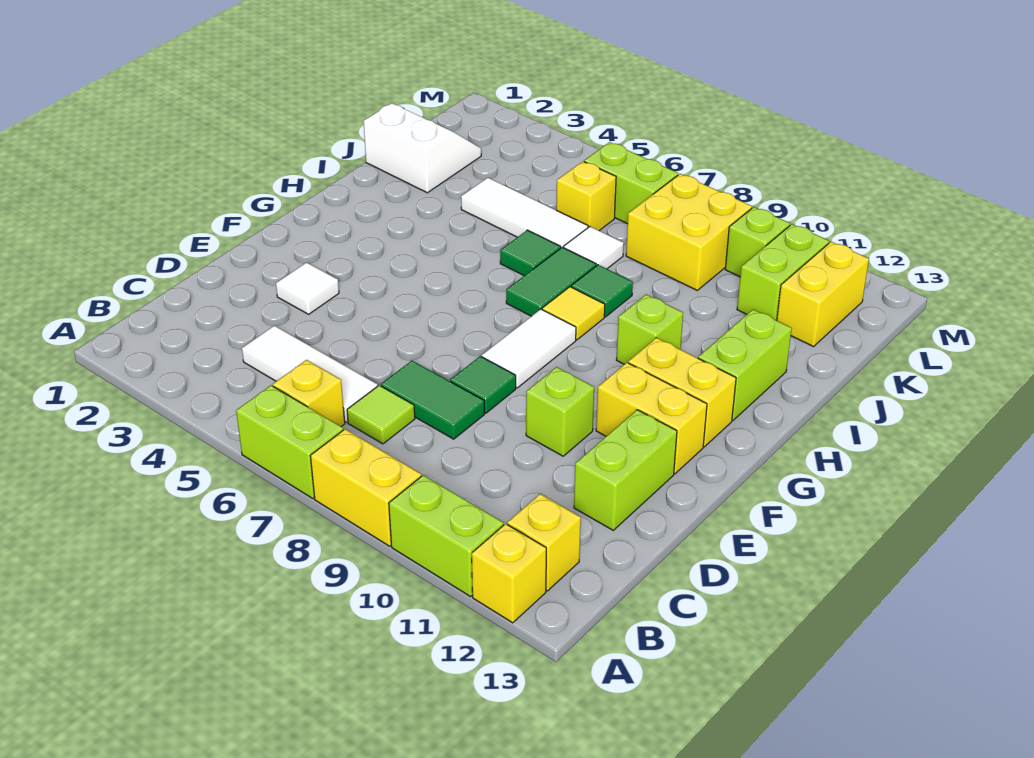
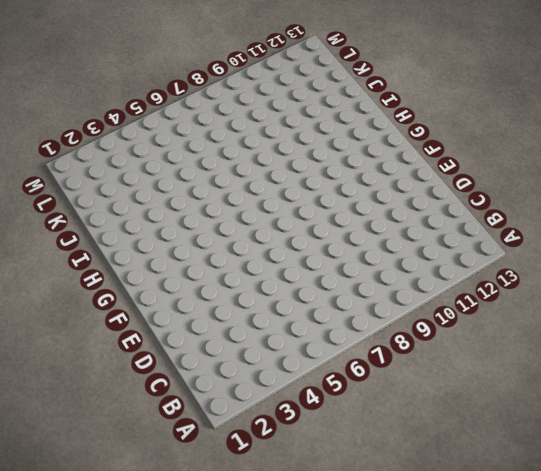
none -> lime 1x2 brick [236,385,343,499]
none -> yellow 1x2 brick [310,429,421,546]
none -> lime 1x2 brick [389,475,504,597]
none -> yellow 1x1 brick [472,524,546,623]

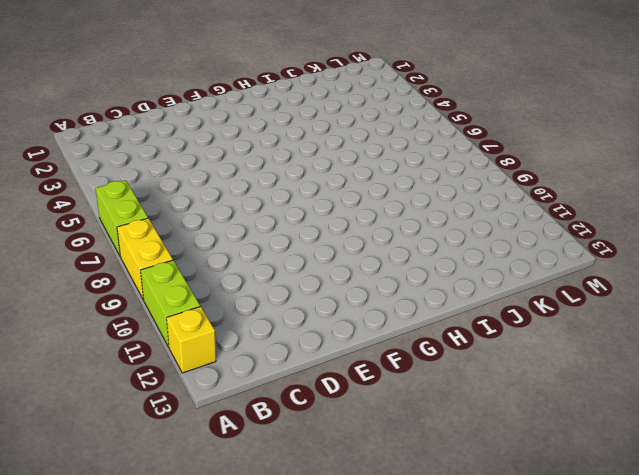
none -> yellow 1x1 brick [273,360,345,426]
none -> yellow 1x1 brick [507,494,581,591]
none -> white 1x3 tile [242,326,378,422]
none -> lime 1x1 tile [347,385,415,444]

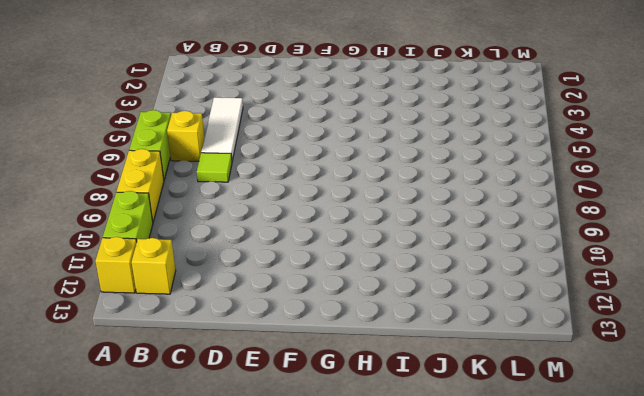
none -> green 1x2 tile [381,361,484,439]
none -> lime 1x2 brick [574,410,677,530]
none -> white 1x1 tile [276,263,339,314]
none -> green 1x1 tile [450,356,516,413]

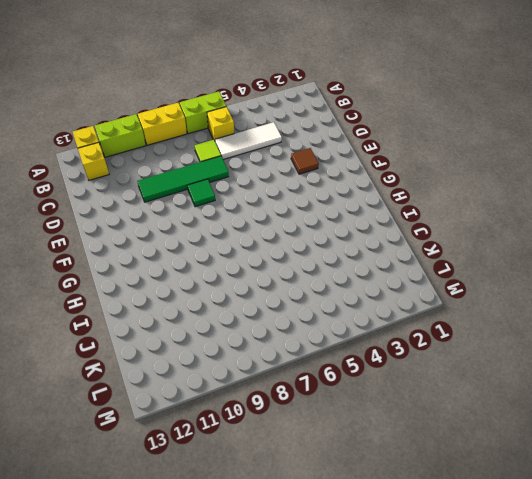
green 1x4 tile [137,156,229,202] -> green 1x2 tile [381,361,484,439]
brown 1x1 tile [291,148,319,174] -> white 1x1 tile [276,263,339,314]
none -> lime 1x2 brick [574,410,677,530]
none -> lime 1x1 brick [526,367,594,456]
none -> white 1x2 tile [482,309,576,388]
none -> yellow 1x2 brick [596,363,707,474]

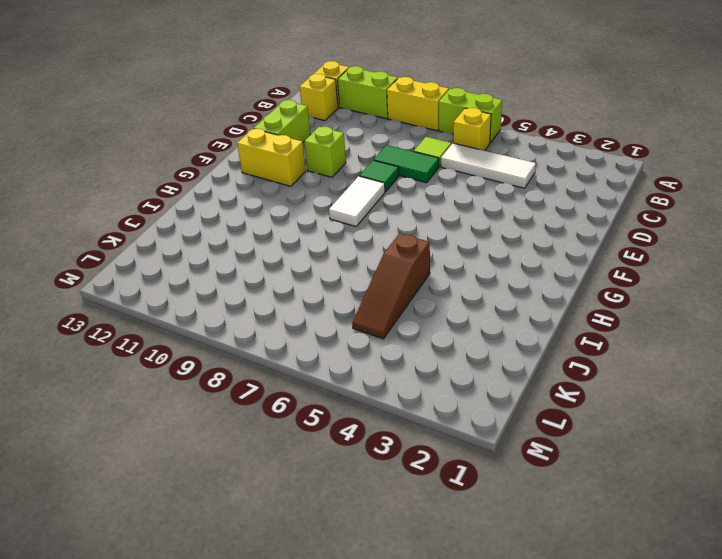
brown 1x3 slope [352,233,430,339] -> white 1x3 tile [461,178,588,248]
none -> white 1x1 tile [276,263,339,314]
none -> yellow 1x2 brick [628,338,736,447]
none -> green 1x2 tile [506,247,596,316]
none -> yellow 1x1 tile [542,287,605,340]

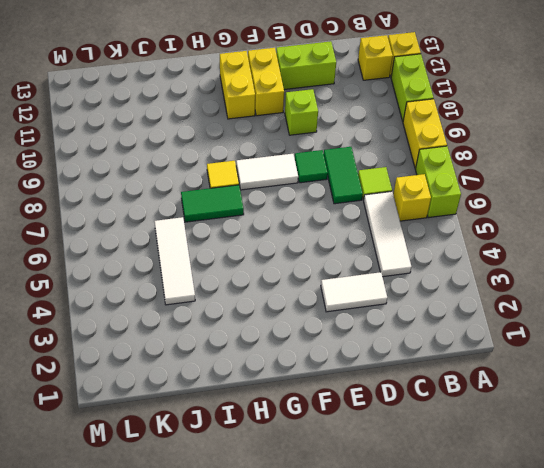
white 1x2 tile [321,272,387,312] -> white 1x1 tile [276,263,339,314]
none -> lime 1x1 brick [617,294,683,364]
none -> lime 1x2 brick [698,309,792,420]
none -> green 1x1 tile [500,230,561,276]
none -> green 1x1 tile [571,265,633,317]

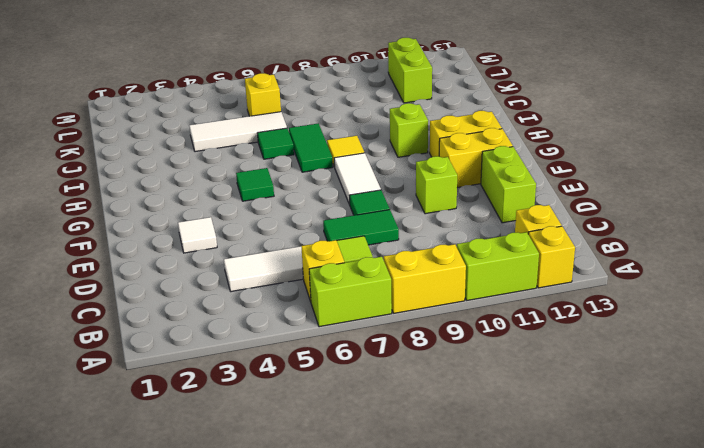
green 1x1 tile [236,168,274,201] -> green 1x1 tile moved to [571,265,633,317]
none -> lime 1x2 brick [698,309,792,420]
none -> white 2x2 slope [363,103,481,193]
none -> white 1x1 tile [564,227,624,269]
none -> yellow 2x2 brick [626,174,752,290]

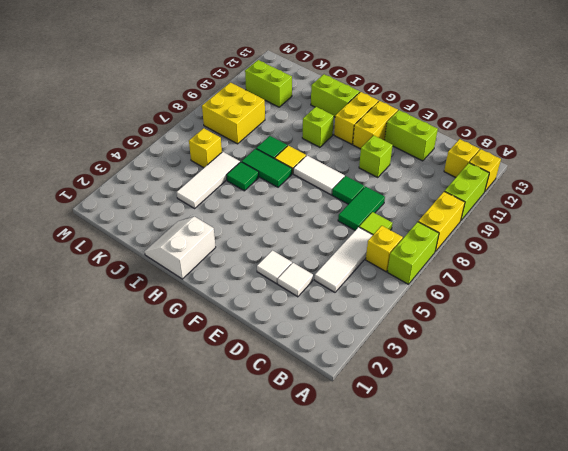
white 1x1 tile [278,263,313,297] -> white 1x1 tile moved to [564,227,624,269]
white 2x2 slope [145,217,216,279] -> white 2x2 slope moved to [363,103,481,193]
none -> yellow 1x2 brick [777,242,869,347]
none -> lime 1x2 brick [584,142,678,224]
none -> lime 1x1 brick [725,207,790,277]

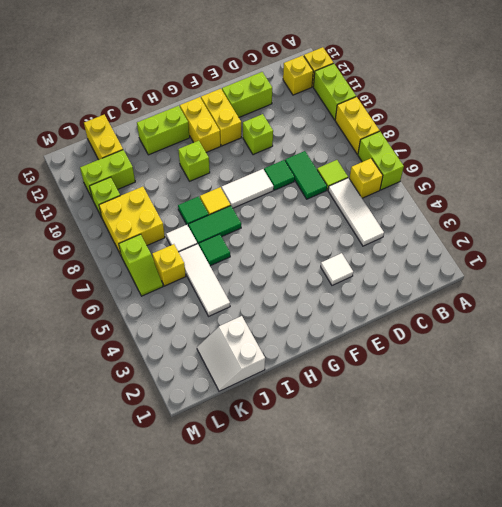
yellow 1x2 brick [84,115,123,160] -> yellow 1x2 brick turned to [777,242,869,347]
lime 1x2 slope [119,234,163,296] -> lime 1x2 brick [584,142,678,224]

